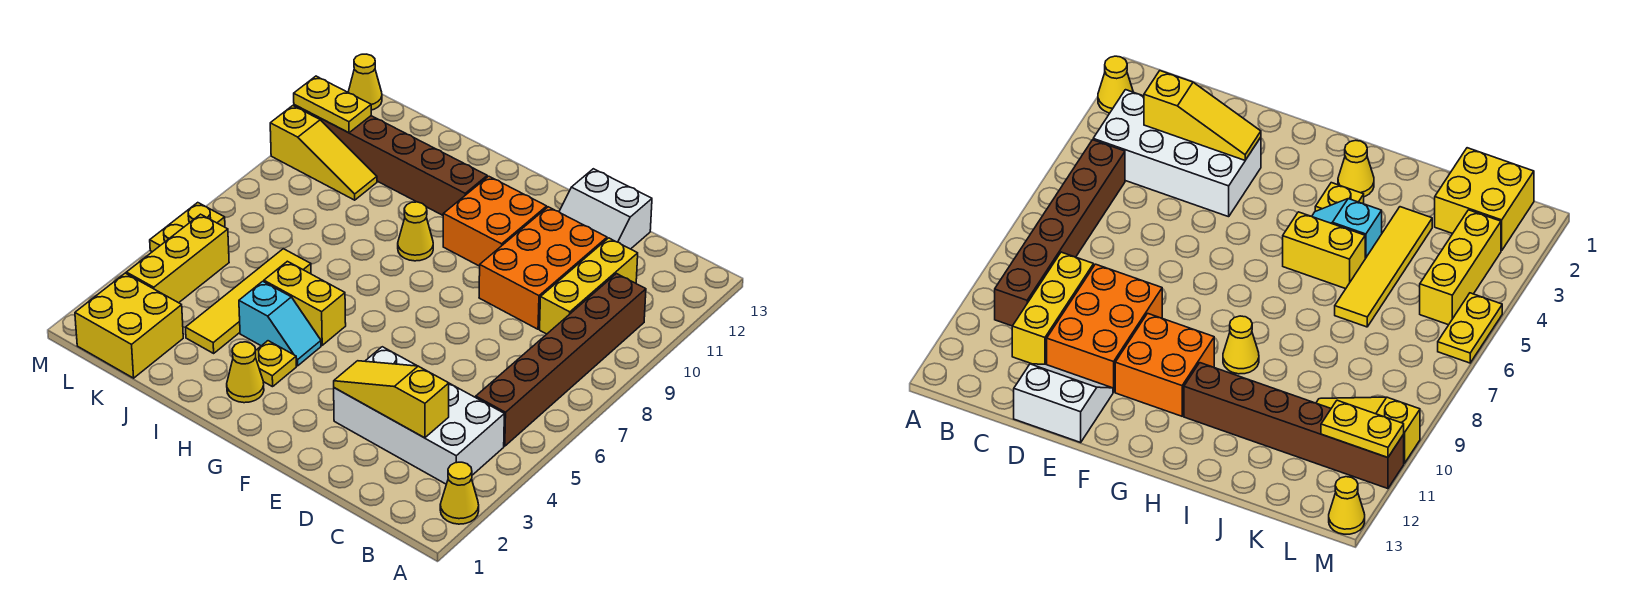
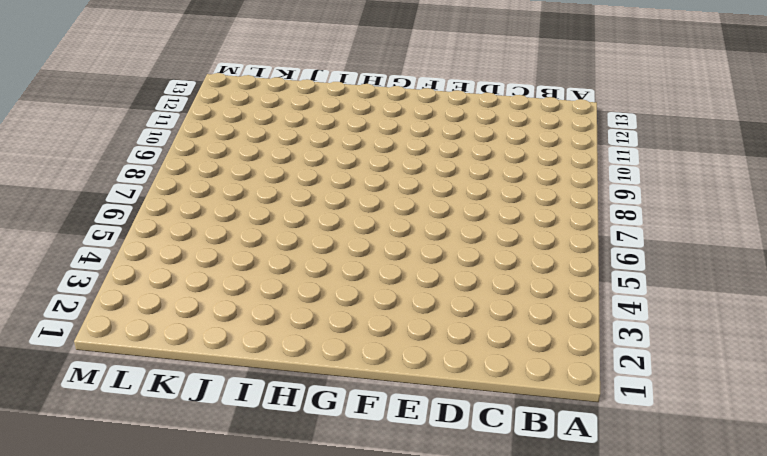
none -> yellow 1x1 cone [440,462,479,524]
none -> white 2x4 brick [334,347,504,484]
none -> brown 1x6 brick [476,274,646,446]

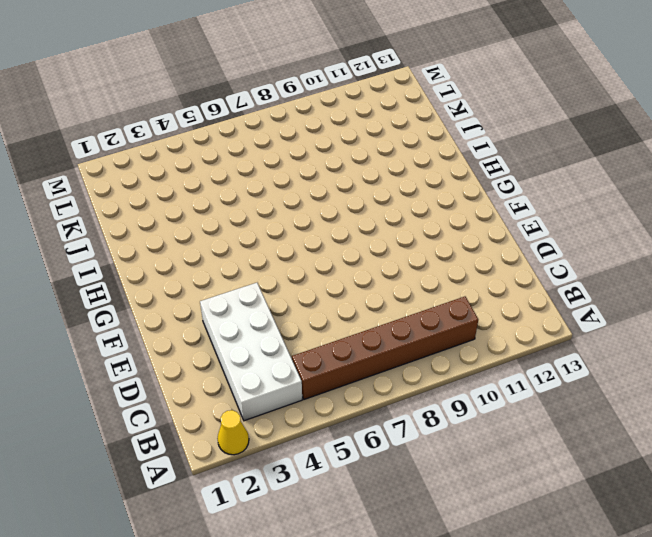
none -> yellow 1x3 brick [540,238,638,334]
none -> orange 2x3 brick [479,207,607,329]
none -> white 2x2 slope [559,169,652,249]

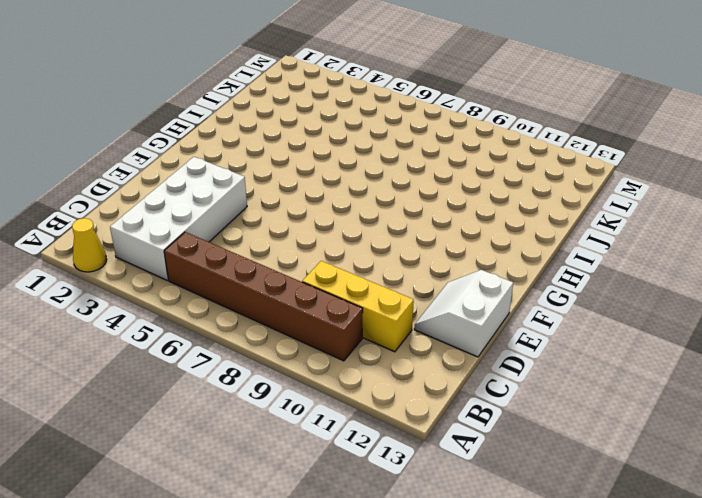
none -> orange 2x3 brick [479,207,607,329]
none -> orange 2x2 brick [443,176,547,266]
none -> yellow 1x1 cone [227,342,264,403]

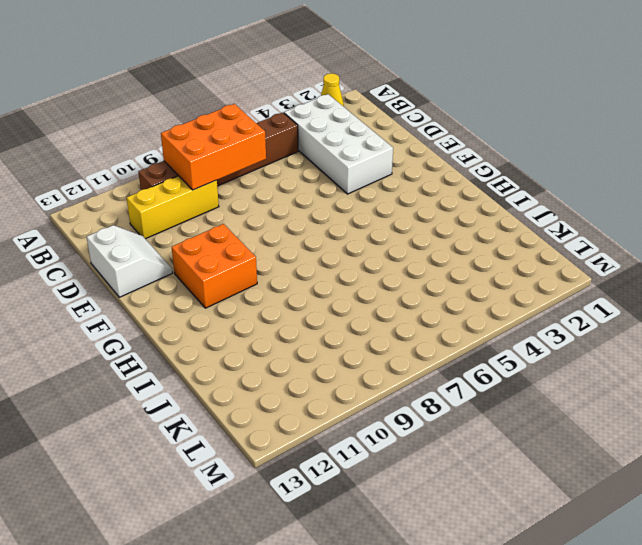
orange 2x3 brick [161,104,266,190] -> orange 2x3 brick moved to [479,207,607,329]
none -> yellow 1x1 cone [227,342,264,403]
none -> yellow 1x1 plate [256,341,296,387]
none -> cyan 1x2 slope [239,281,321,366]

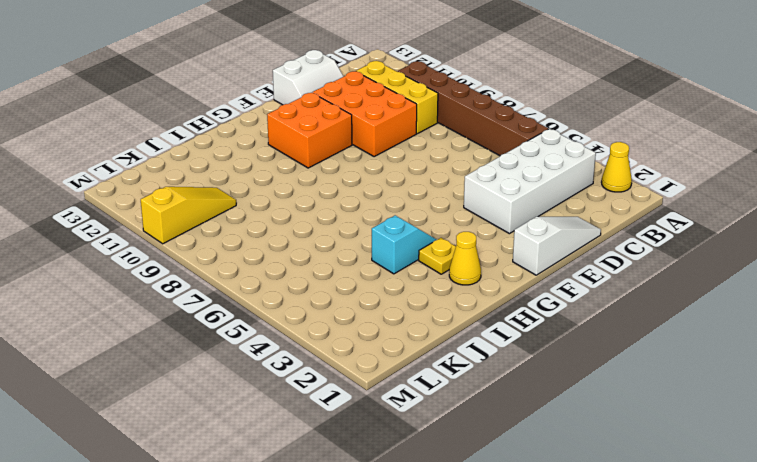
white 1x3 slope [513,217,601,275] -> none
none -> yellow 1x2 brick [264,261,346,345]
none -> yellow 1x1 cone [398,202,433,261]
none -> brown 1x6 brick [294,105,487,215]

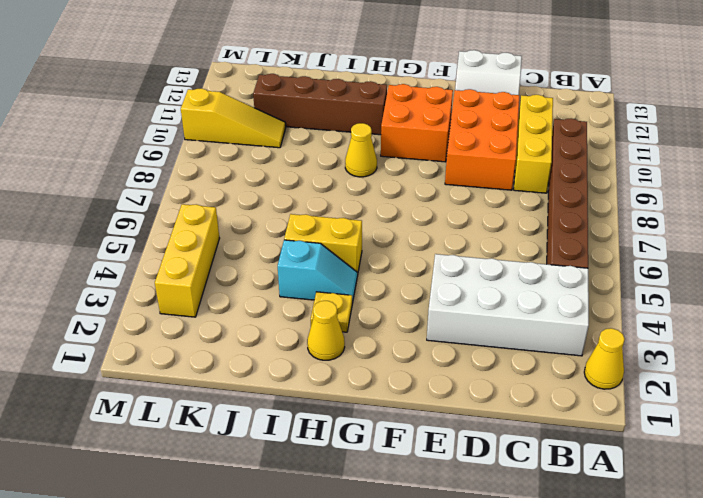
brown 1x4 brick [253,74,387,135] -> brown 1x6 brick [294,105,487,215]
none -> yellow 1x4 tile [185,249,311,353]
none -> yellow 2x2 brick [75,273,183,378]
none -> yellow 1x2 plate [150,203,225,252]

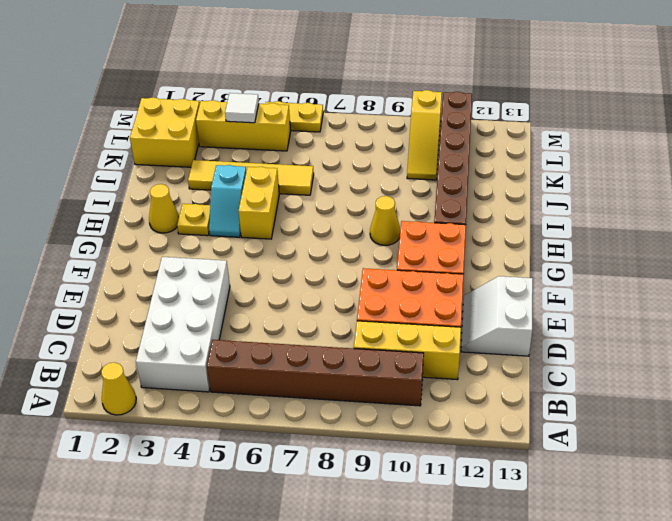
white 1x1 tile [225,93,259,123] -> none
none -> yellow 1x1 cone [348,54,382,110]
none -> yellow 1x3 slope [334,361,449,438]
none -> yellow 1x2 plate [294,76,371,133]

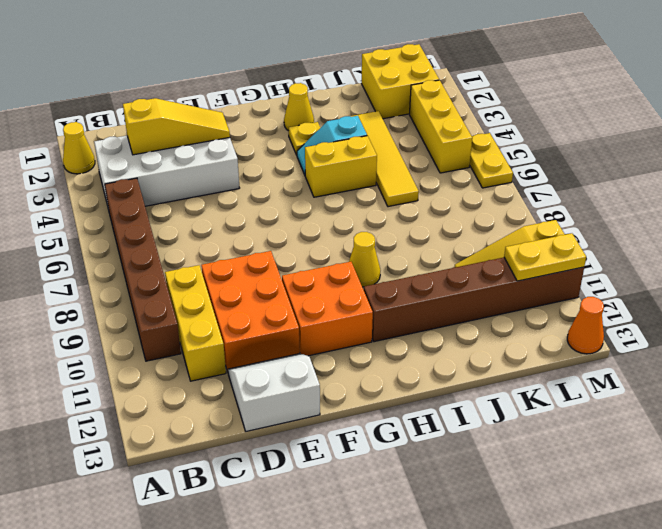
orange 1x1 cone [567,297,604,354] -> yellow 1x1 cone [348,54,382,110]

